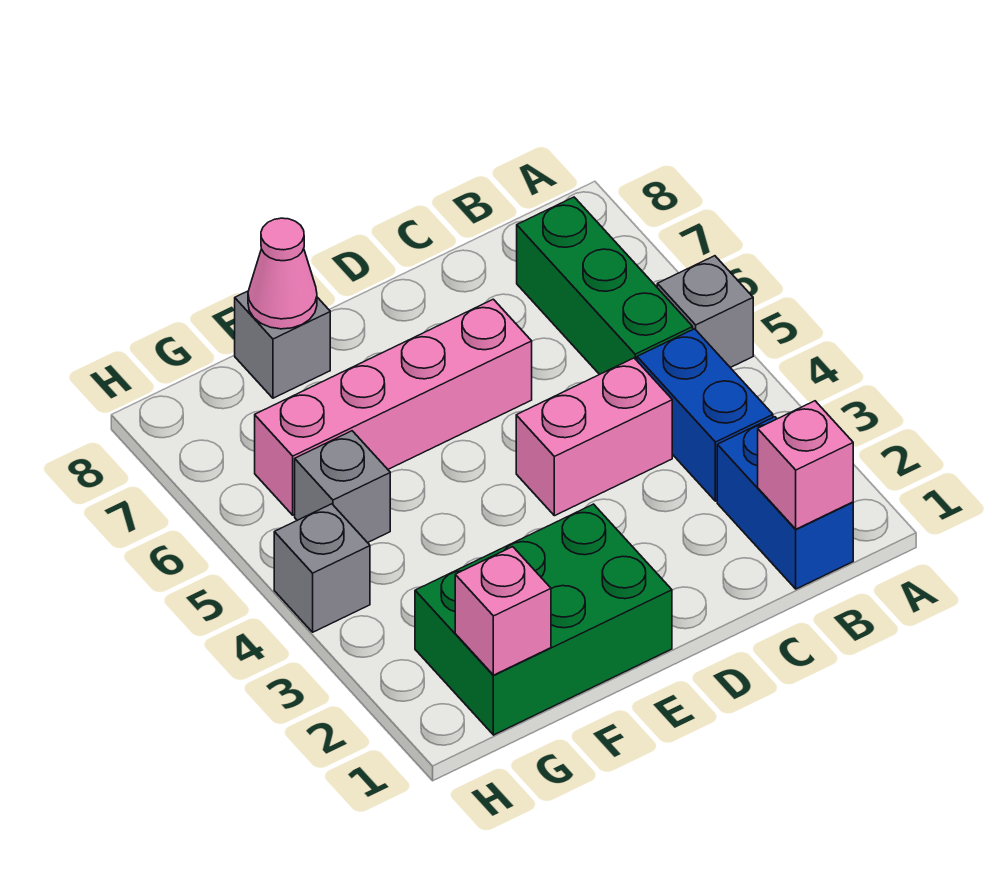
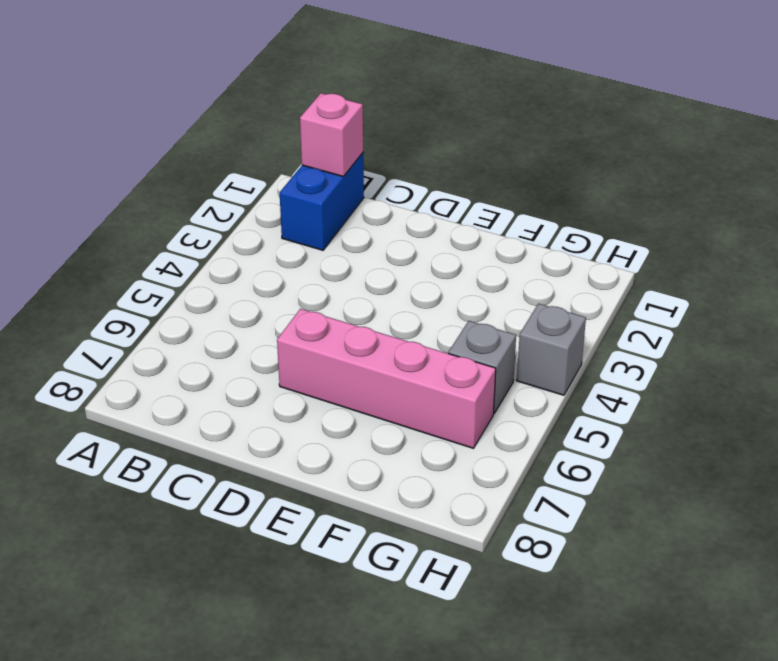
none -> grey 1x1 brick [657,256,753,368]
none -> blue 1x2 brick [637,329,773,501]
none -> green 1x3 brick [517,197,693,375]

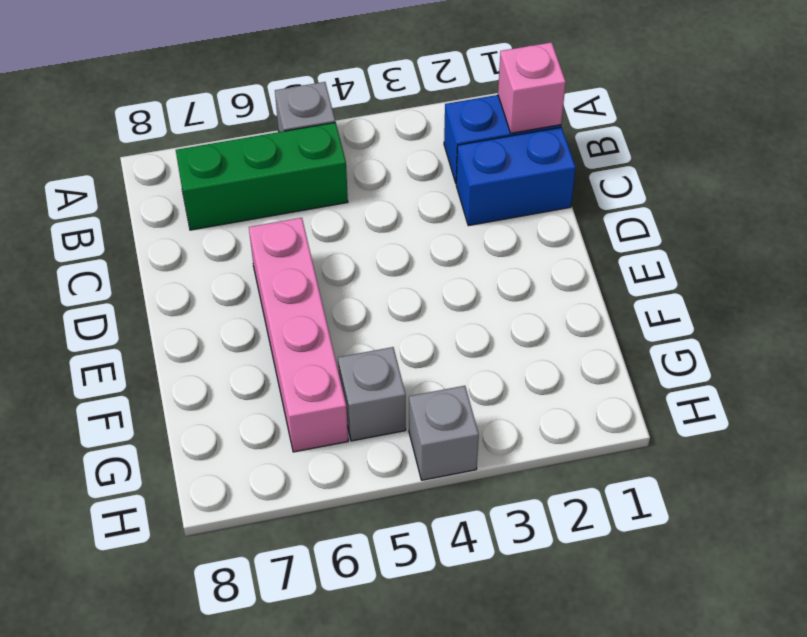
blue 1x2 brick [456,127,576,226] -> blue 1x2 brick moved to [637,329,773,501]
none -> pink 1x2 brick [516,358,672,516]
none -> green 2x3 brick [415,504,672,735]
none -> grey 1x1 brick [235,291,330,398]

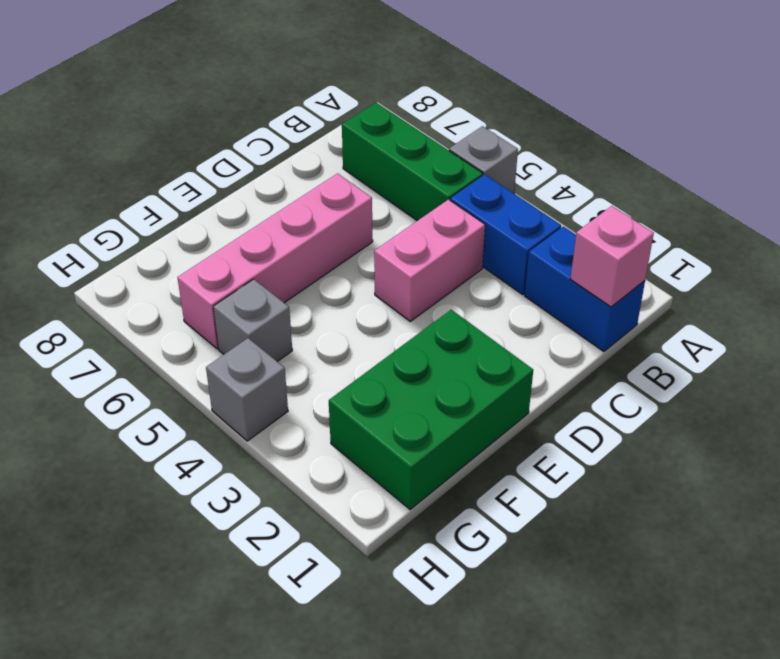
none -> grey 1x1 brick [235,291,330,398]
none -> pink 1x1 cone [248,218,317,329]
none -> pink 1x1 brick [455,547,551,675]

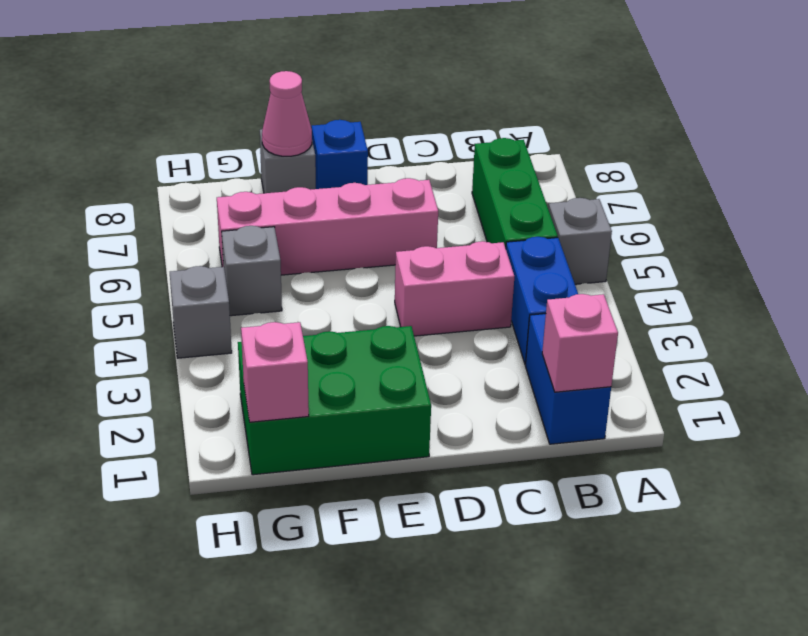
blue 1x1 brick [312,120,368,189] -> none

